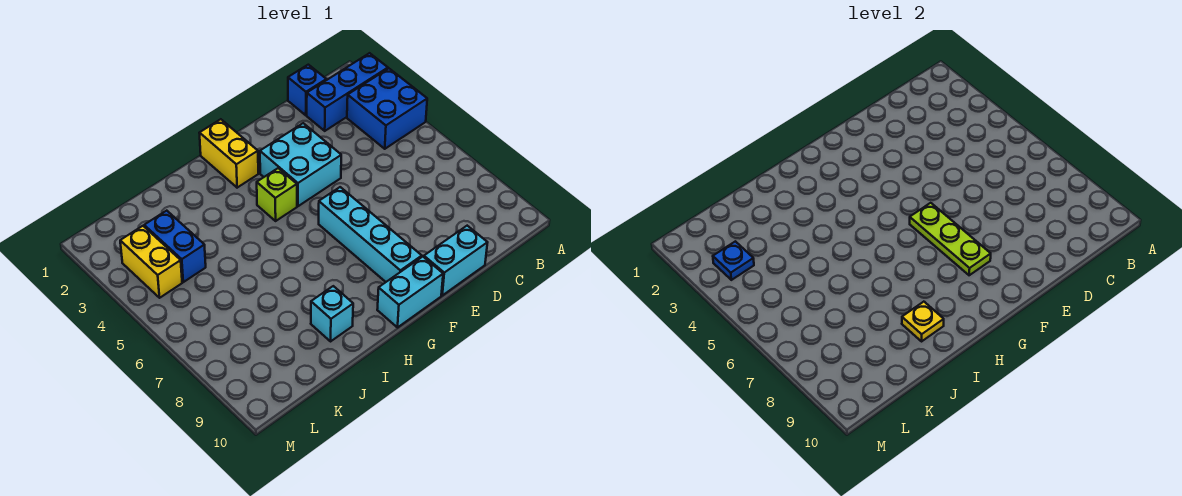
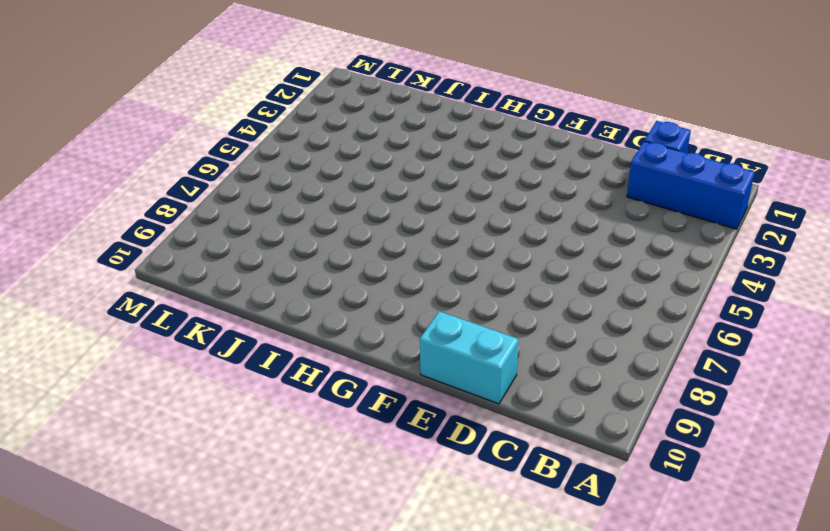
none -> blue 2x2 brick [347,68,427,149]
none -> cyan 2x2 brick [260,123,341,206]
none -> cyan 1x4 brick [319,187,422,282]

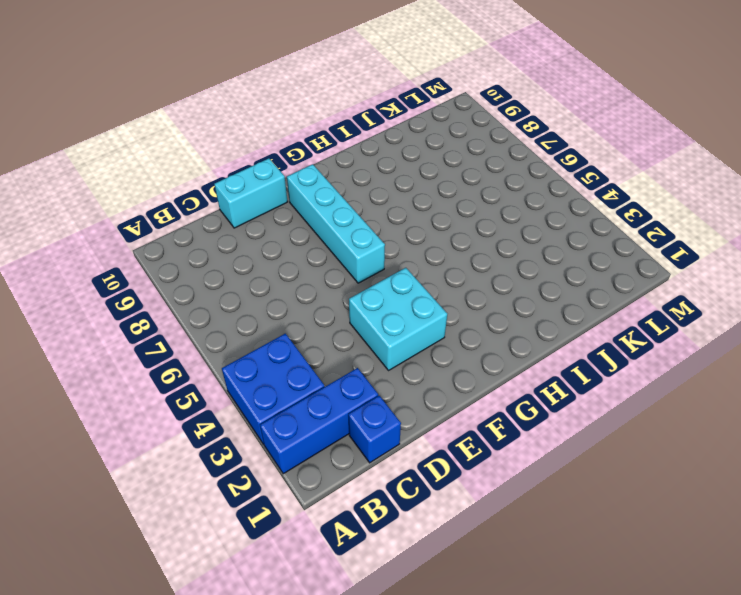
none -> cyan 1x2 brick [377,257,443,327]
none -> yellow 1x2 brick [200,119,258,188]
none -> lime 1x1 brick [257,168,297,221]

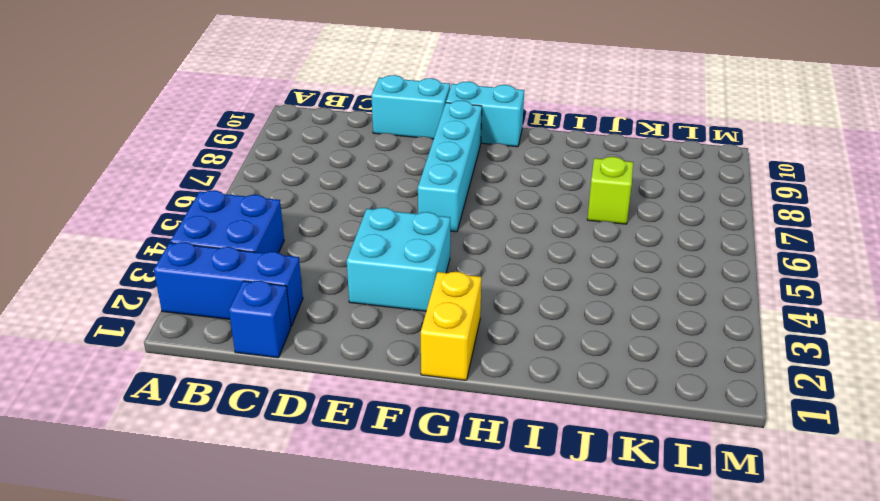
lime 1x1 brick [587,157,633,224] -> lime 1x1 brick moved to [257,168,297,221]
none -> cyan 1x1 brick [311,286,353,341]
none -> blue 1x2 brick [144,211,206,282]
none -> yellow 1x2 brick [120,226,182,298]

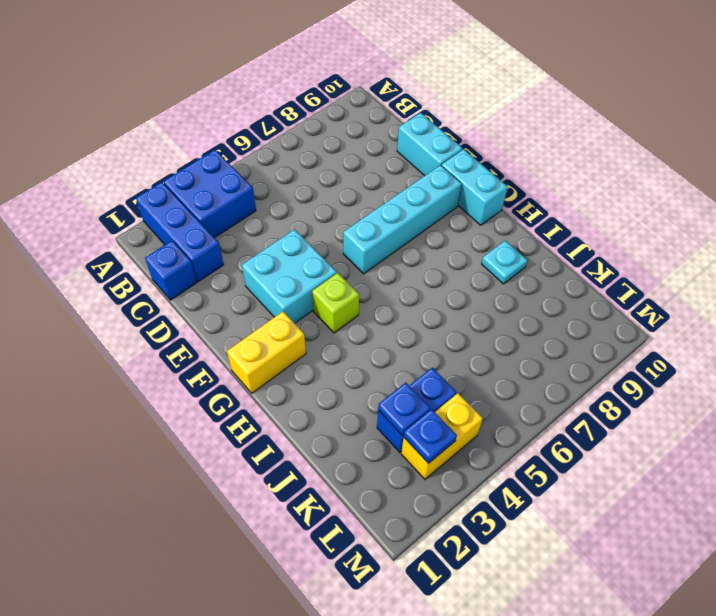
cyan 1x1 plate [482,241,527,284] -> cyan 1x1 brick [311,286,353,341]
blue 1x1 plate [378,383,430,436] -> none
none -> lime 1x3 plate [910,203,991,275]
none -> yellow 1x1 plate [902,302,944,341]

